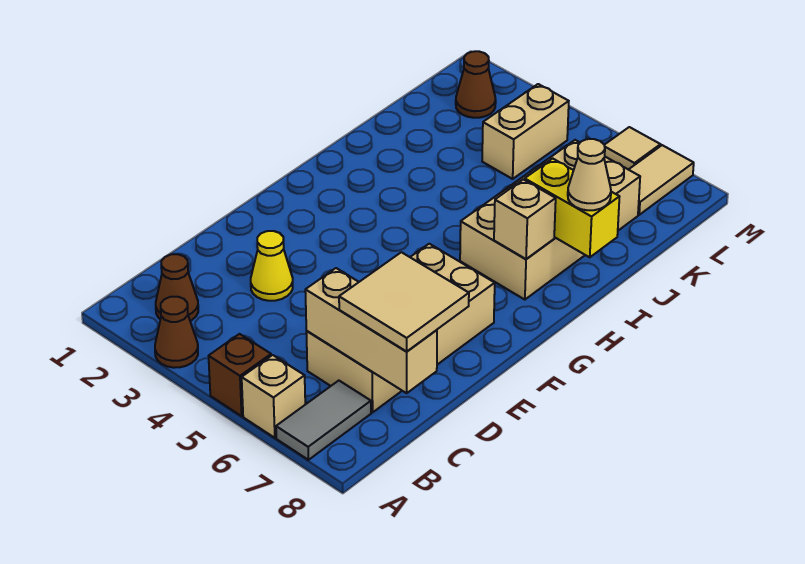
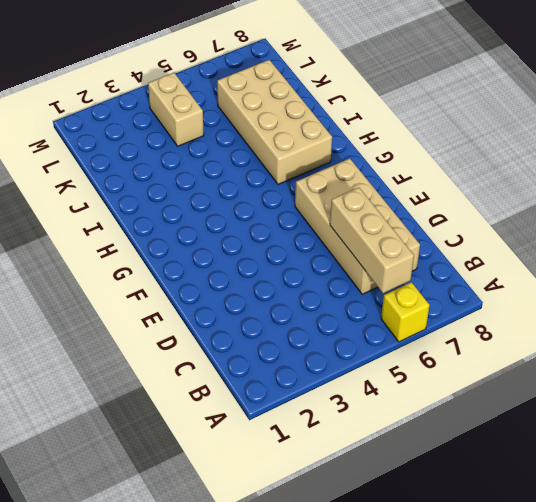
yellow 1x1 brick [381,282,430,342] -> tan 1x1 brick [242,355,305,438]
tan 1x3 brick [330,187,414,293] -> tan 1x3 brick turned to [305,268,437,393]
none -> brown 1x1 cone [155,297,198,368]
none -> brown 1x1 brick [209,334,271,416]
none -> grey 1x2 tile [276,381,371,460]

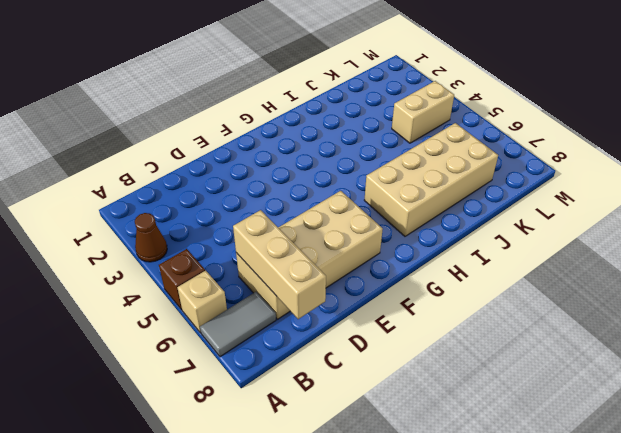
none -> brown 1x1 cone [156,254,198,321]
none -> yellow 1x1 cone [251,231,293,301]
none -> brown 1x1 cone [456,51,496,118]

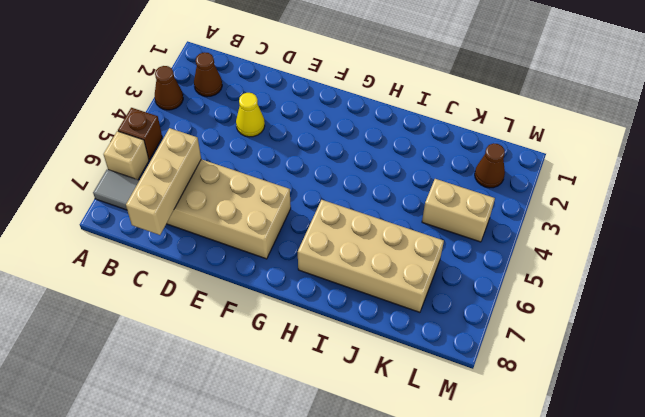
none -> tan 1x2 tile [629,145,694,215]
none -> tan 1x1 tile [604,127,660,170]
none -> tan 1x1 brick [494,179,556,259]

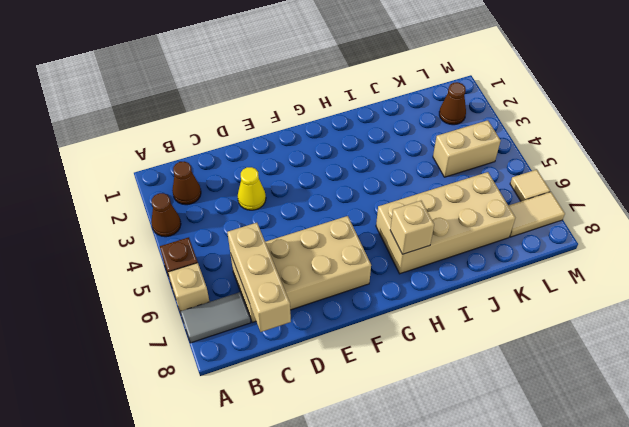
none -> yellow 1x2 brick [525,159,619,257]
none -> tan 2x2 tile [339,252,469,352]
none -> tan 1x1 cone [568,139,611,210]

